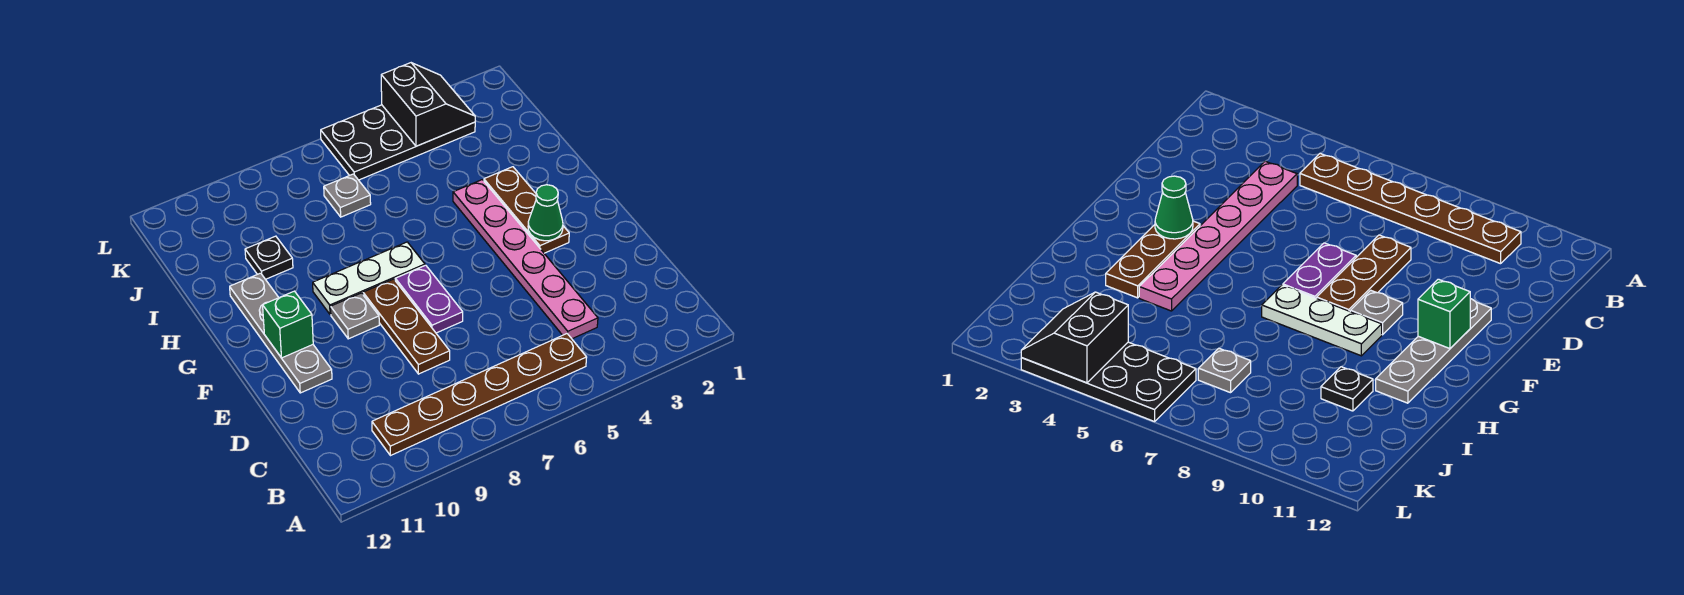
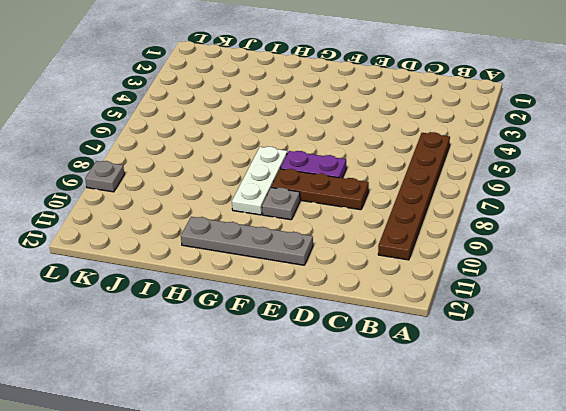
grey 1x1 plate [85,161,125,192] -> grey 1x1 plate moved to [324,174,371,217]
none -> pink 1x6 plate [453,180,598,339]
none -> brown 1x3 plate [484,167,569,253]
none -> black 1x1 plate [245,236,293,279]

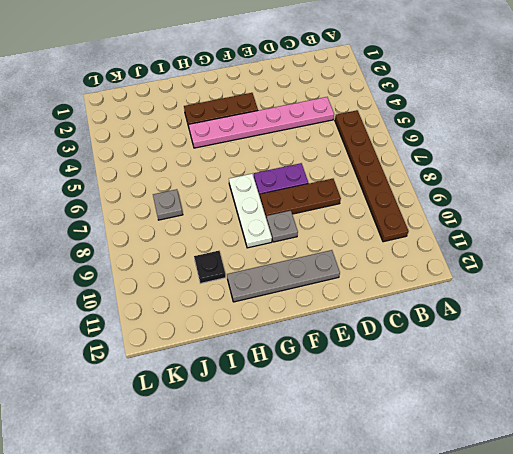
none -> black 2x4 plate [321,105,475,180]
none -> green 1x1 cone [528,185,563,241]
none -> green 1x1 brick [263,291,313,358]

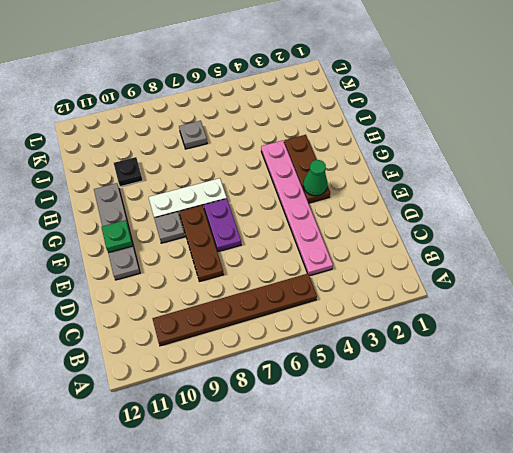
green 1x1 plate [102,220,133,253] -> green 1x1 brick [263,291,313,358]
none -> black 2x4 plate [321,105,475,180]
none -> black 2x2 slope [381,63,475,146]

